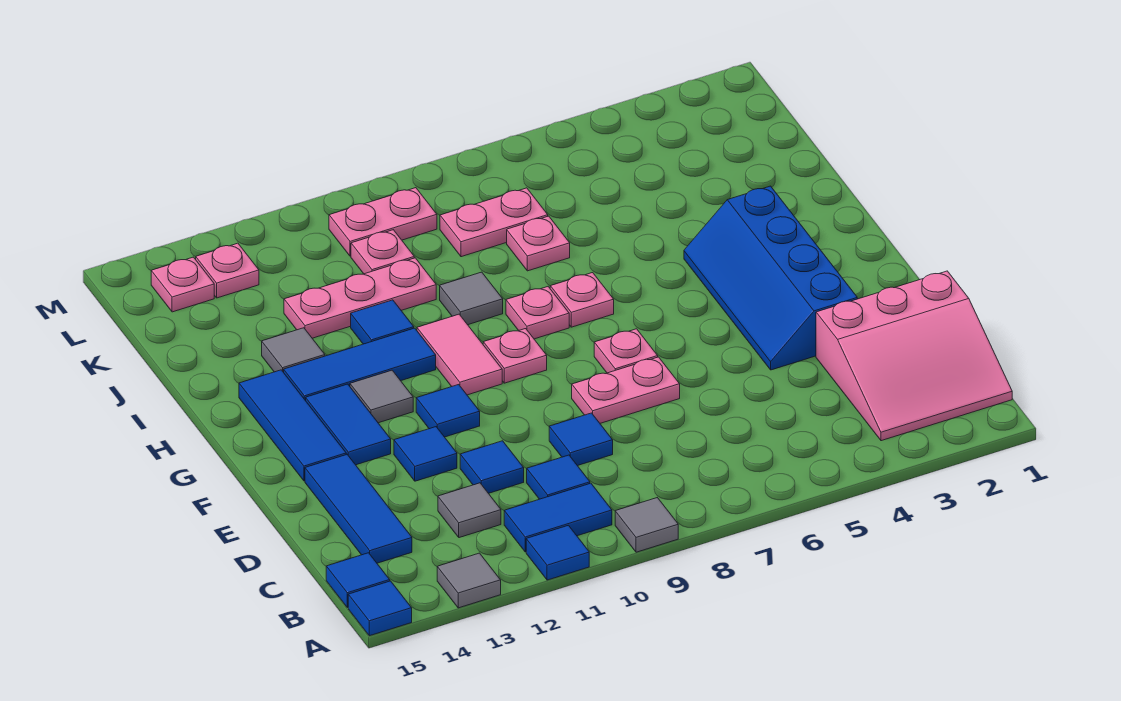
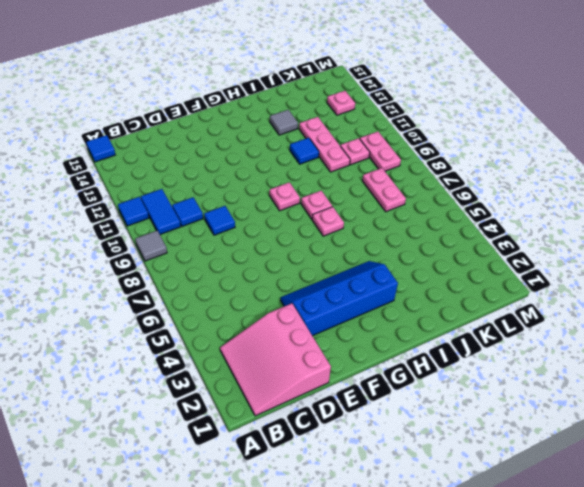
none -> grey 1x1 tile [437,553,501,608]
none -> blue 1x1 tile [326,553,390,608]
none -> grey 1x1 tile [438,483,501,538]
none -> blue 1x3 tile [305,454,412,563]

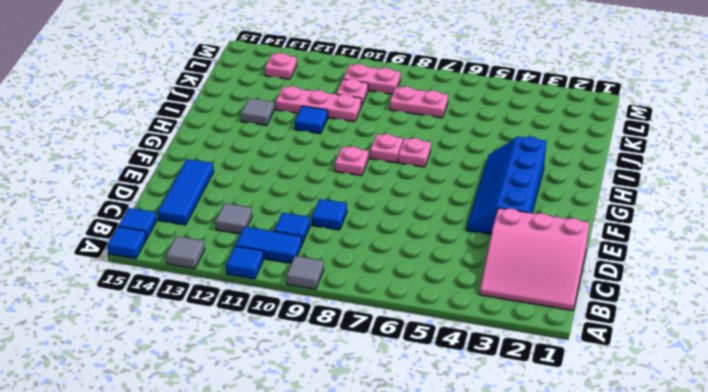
none -> blue 1x1 tile [460,441,524,493]
none -> pink 1x2 plate [572,357,680,423]
none -> blue 1x1 tile [394,427,457,481]
none -> pink 1x1 plate [594,329,658,373]

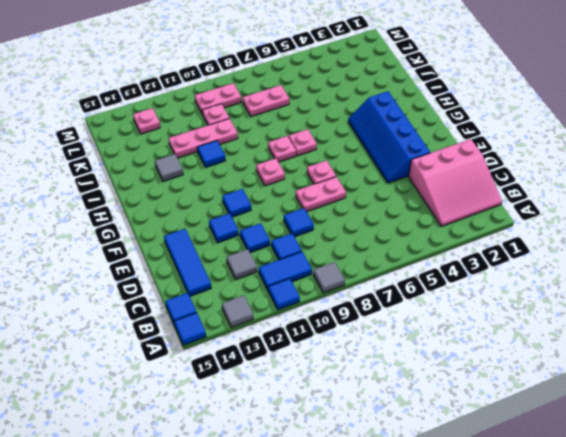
none -> blue 1x2 tile [306,384,391,465]
none -> blue 1x3 tile [239,370,346,481]
none -> pink 1x2 tile [417,314,502,395]
none -> grey 1x1 tile [350,370,413,423]

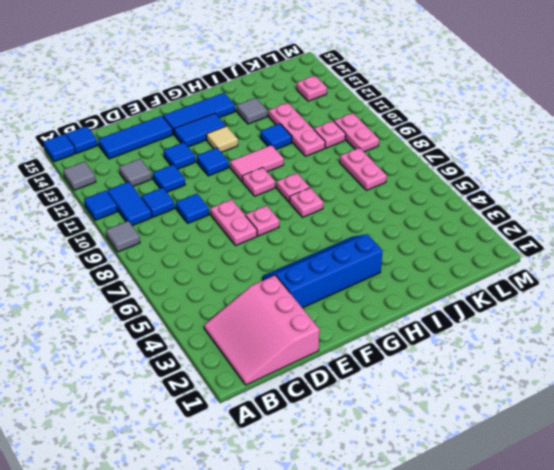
tan 1x1 tile [207,126,238,152] -> grey 1x1 tile [350,370,413,423]
none -> blue 1x3 tile [284,328,436,401]
none -> grey 1x1 tile [440,272,503,325]
none -> pink 1x1 plate [507,216,570,271]
none -> pink 1x1 plate [151,257,214,312]

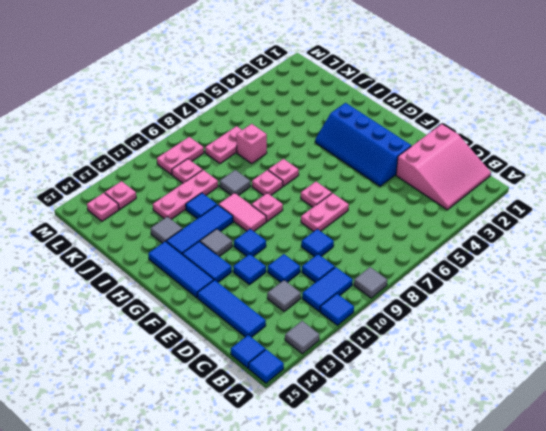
pink 1x1 brick [236,124,267,163] -> pink 1x1 plate [507,216,570,271]

